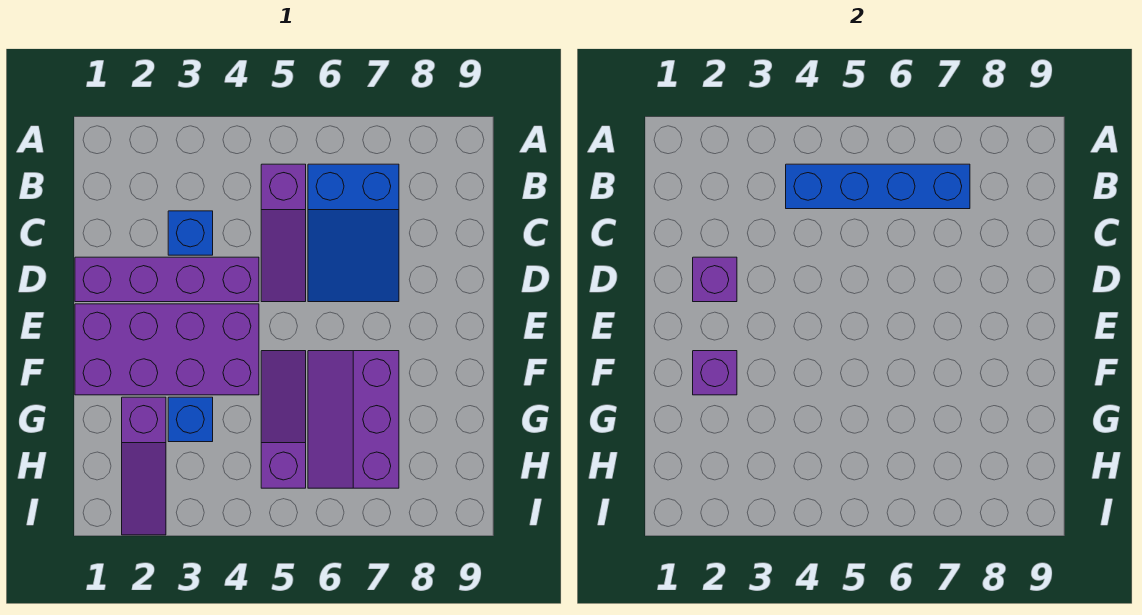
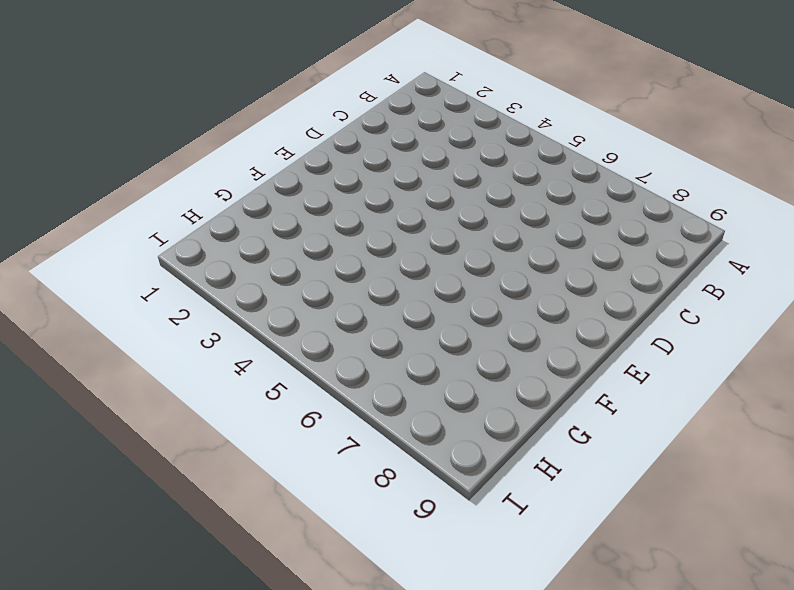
none -> purple 1x3 slope [261,164,306,302]
none -> blue 2x3 slope [308,164,399,302]
none -> blue 1x1 brick [168,211,213,255]

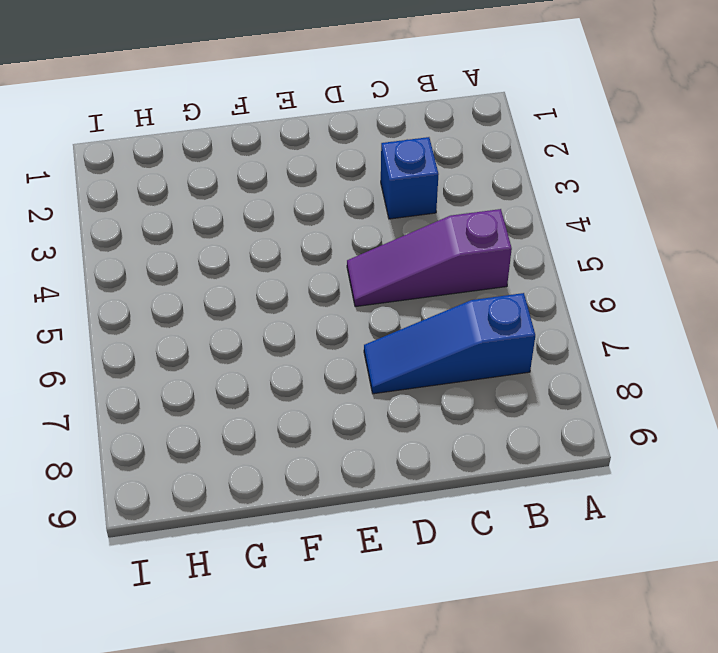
blue 1x3 slope [364,293,535,394] -> blue 2x3 slope [308,164,399,302]
none -> purple 1x4 brick [75,257,259,302]
none -> purple 2x4 brick [75,304,259,395]
none -> purple 1x3 slope [261,351,306,488]

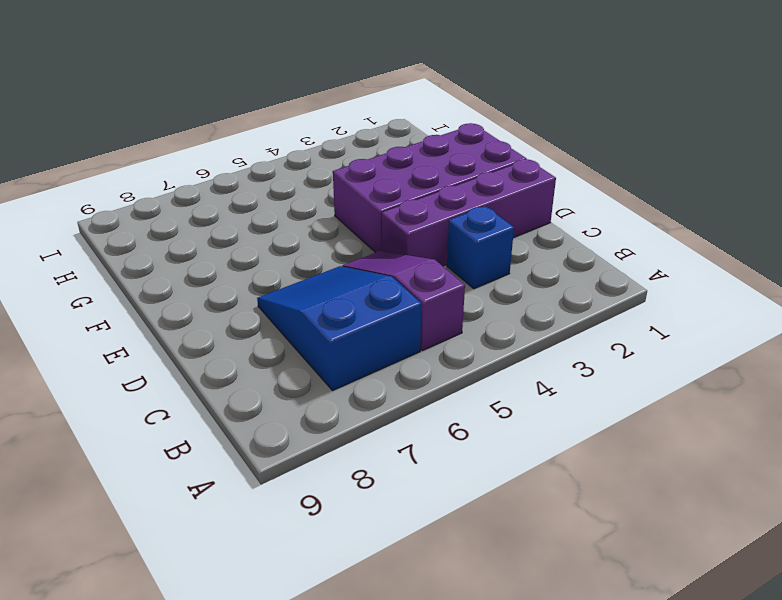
none -> purple 1x3 slope [261,351,306,488]
none -> purple 2x3 slope [308,351,399,488]
none -> purple 1x3 slope [122,397,166,535]

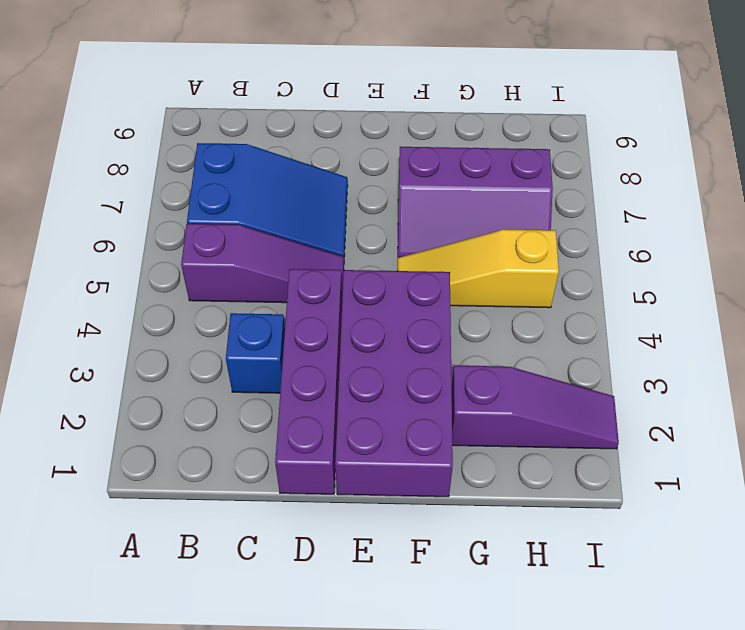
yellow 1x3 slope [398,229,559,308] -> purple 1x3 slope [261,351,306,488]
none -> blue 1x1 brick [168,397,213,442]
none -> blue 1x4 brick [786,164,970,209]
none -> purple 1x1 brick [693,257,737,302]

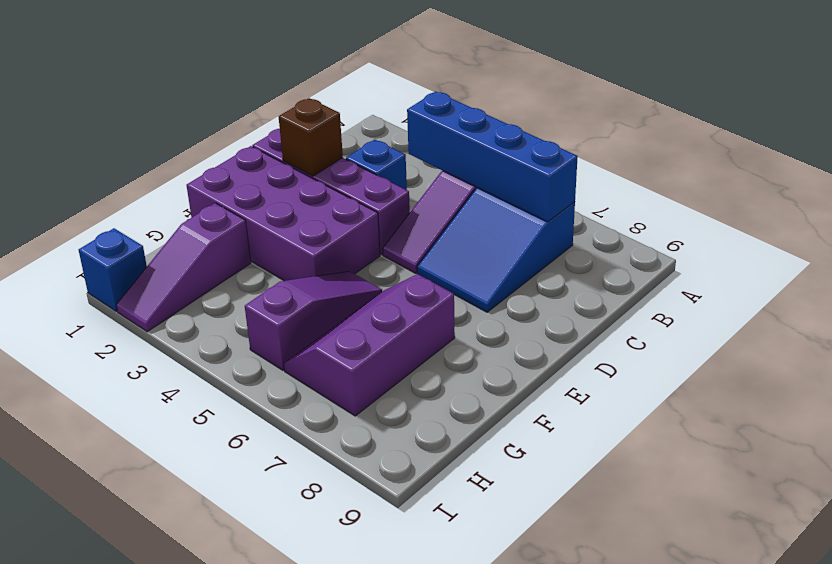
brown 1x1 brick [279,98,343,176] -> purple 1x1 brick [693,257,737,302]
blue 1x1 brick [79,228,147,311] -> blue 1x1 brick moved to [168,397,213,442]
none -> purple 1x1 brick [693,351,737,395]

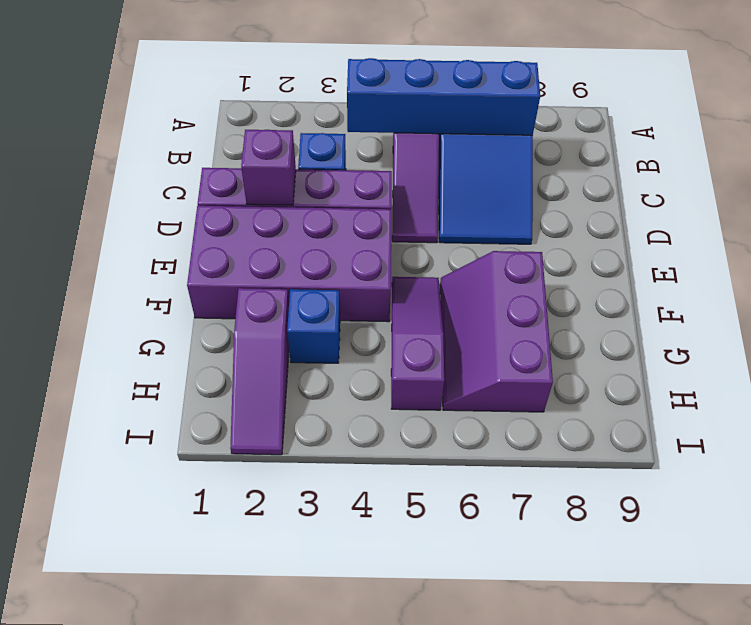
none -> purple 1x1 brick [693,351,737,395]

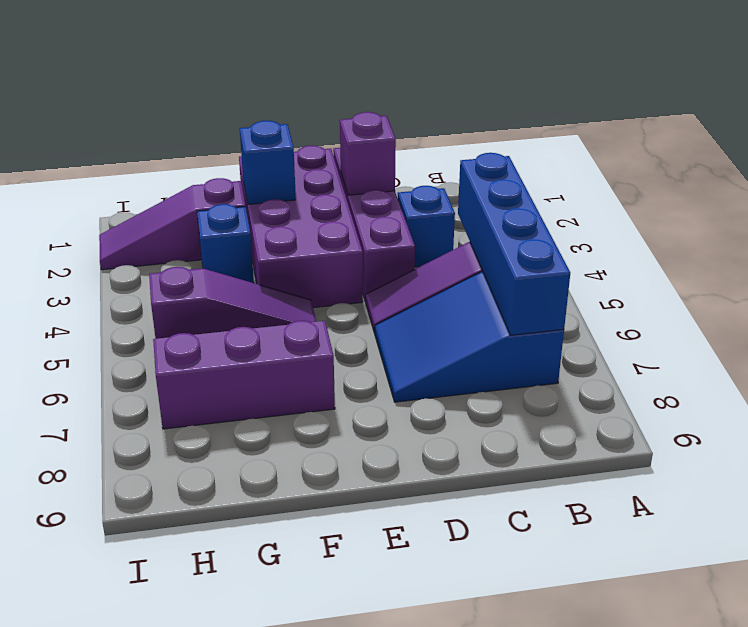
blue 1x1 brick [240,121,296,204] -> purple 1x1 brick [693,351,737,395]

